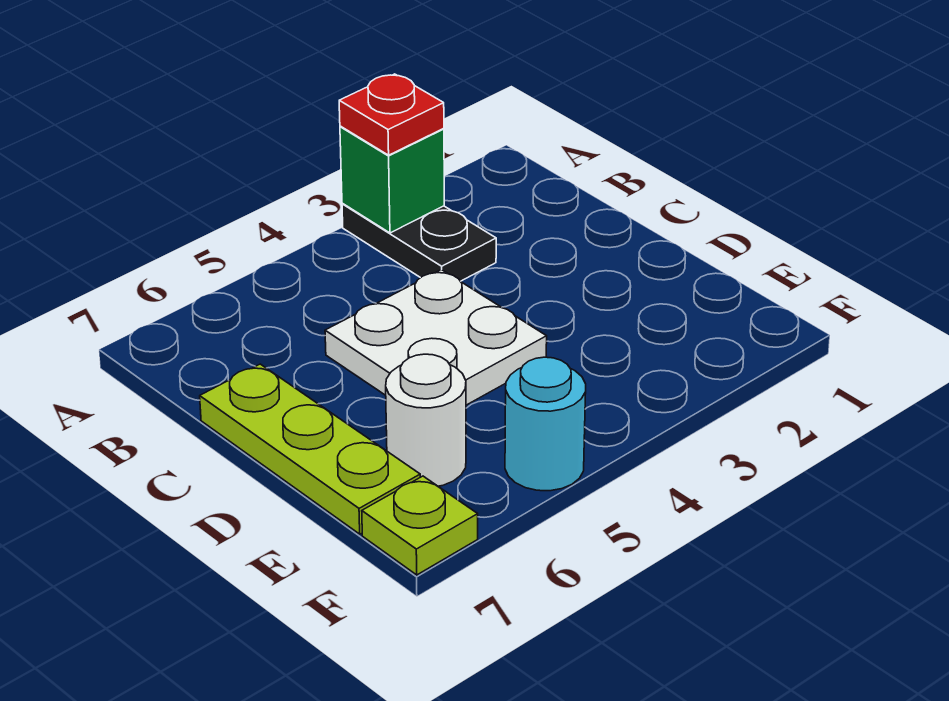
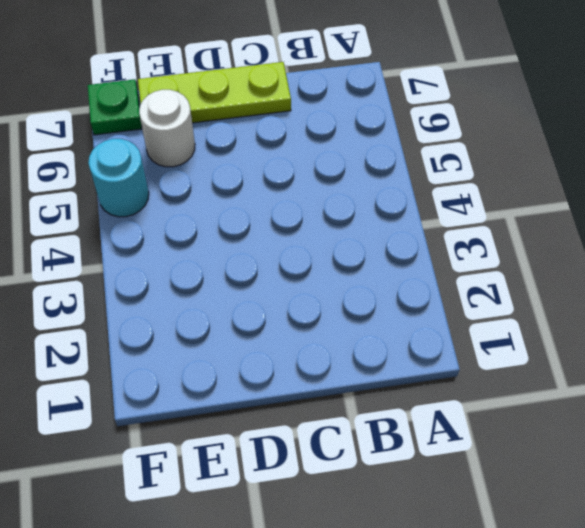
green 1x1 plate [88,79,142,135] -> lime 1x1 plate [362,476,478,575]
none -> black 1x2 plate [342,204,496,281]
none -> white 2x2 plate [325,270,547,405]

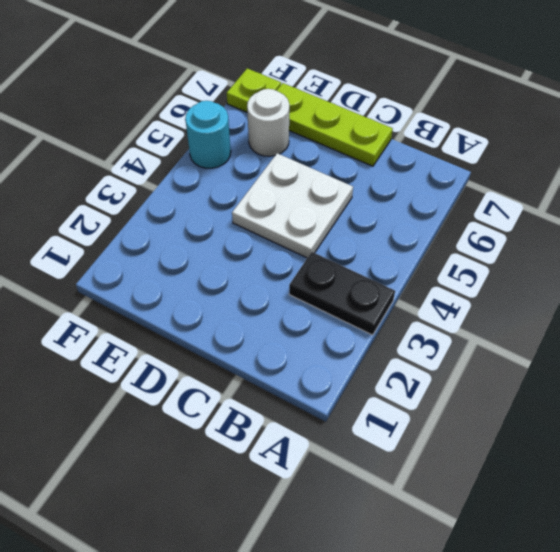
none -> green 1x1 brick [340,126,444,233]
none -> red 1x1 plate [339,74,444,155]

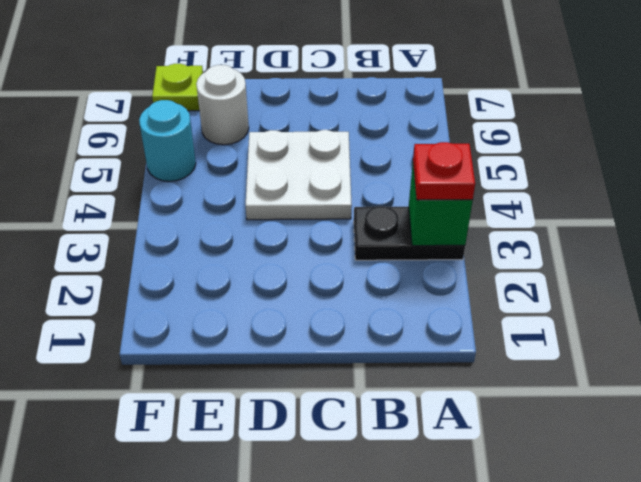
none -> lime 1x3 plate [200,364,420,534]

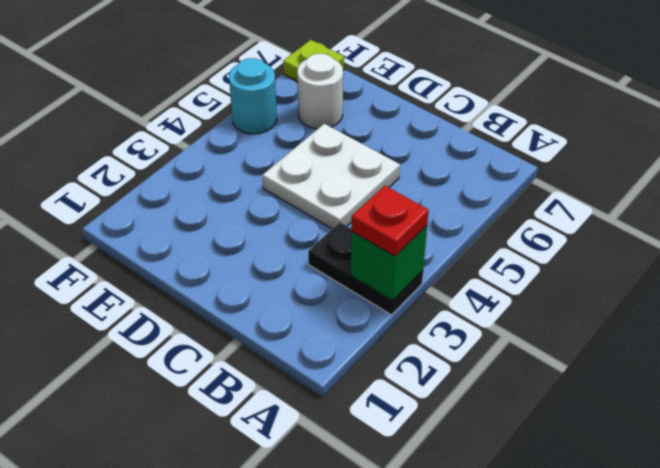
none -> lime 1x3 plate [200,364,420,534]

